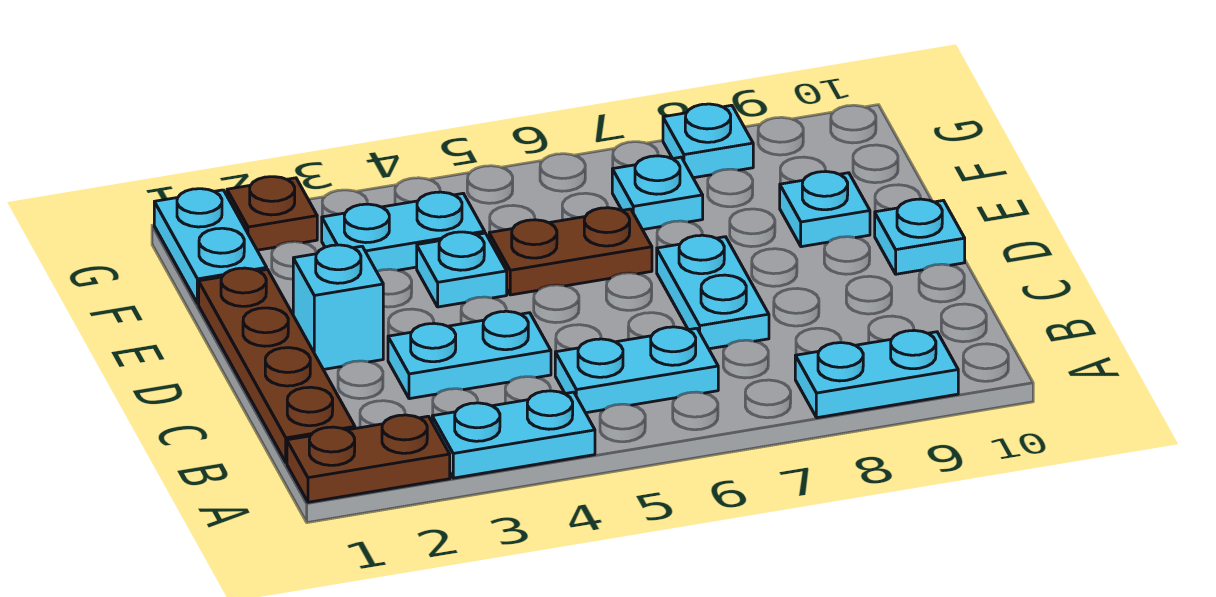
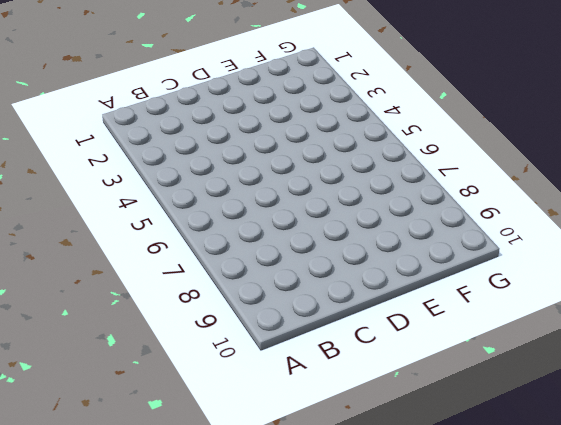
none -> brown 1x2 plate [287,415,450,502]
none -> cyan 1x2 plate [432,391,595,478]
none -> cyan 1x2 plate [795,330,958,418]

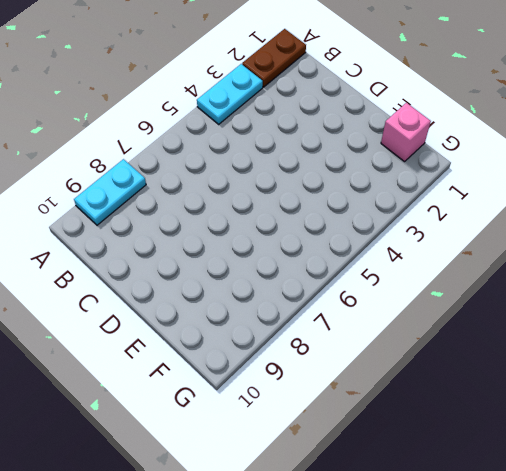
pink 1x1 brick [381,103,431,162] -> cyan 1x2 plate [154,189,267,303]
none -> brown 1x4 plate [199,268,355,463]
none -> cyan 1x2 plate [555,327,718,413]
none -> cyan 1x2 plate [388,311,551,399]

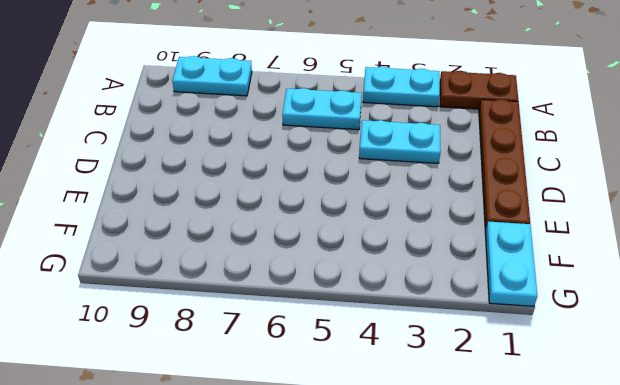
none -> cyan 1x2 plate [657,235,769,349]
none -> cyan 1x1 brick [293,245,383,370]
none -> cyan 1x1 plate [875,199,965,274]

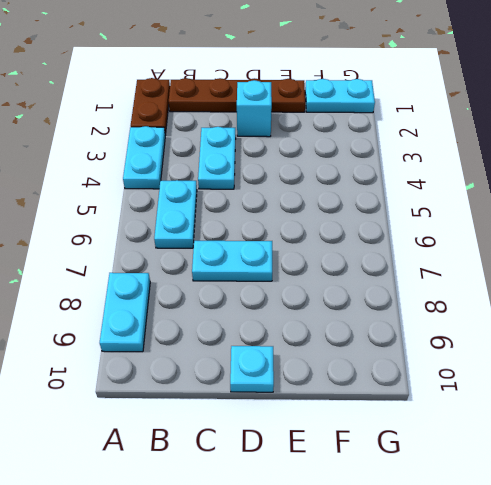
none -> cyan 1x1 plate [417,232,507,307]
none -> brown 1x2 plate [489,208,652,295]
none -> cyan 1x1 plate [780,171,870,247]

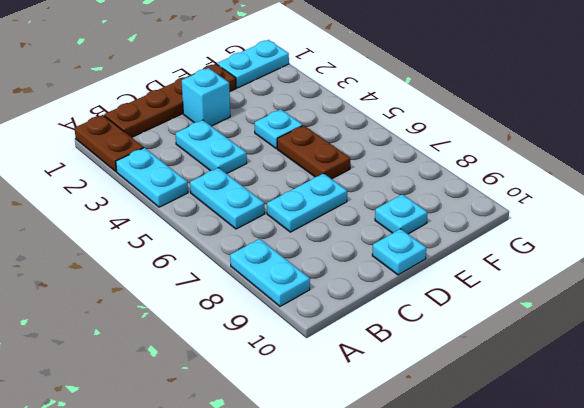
none -> cyan 1x2 plate [322,192,485,271]
none -> cyan 1x1 plate [612,156,703,230]
none -> brown 1x1 plate [227,177,317,250]

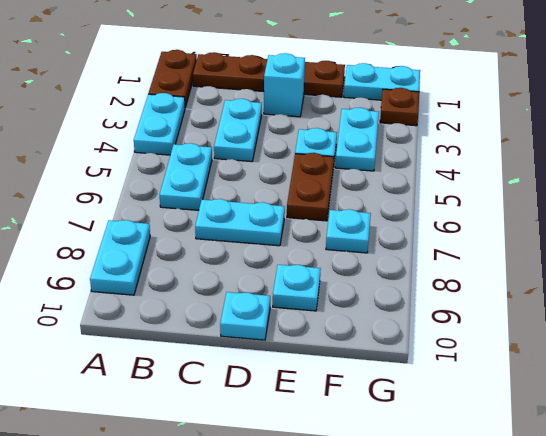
none -> cyan 1x1 plate [663,104,753,178]

